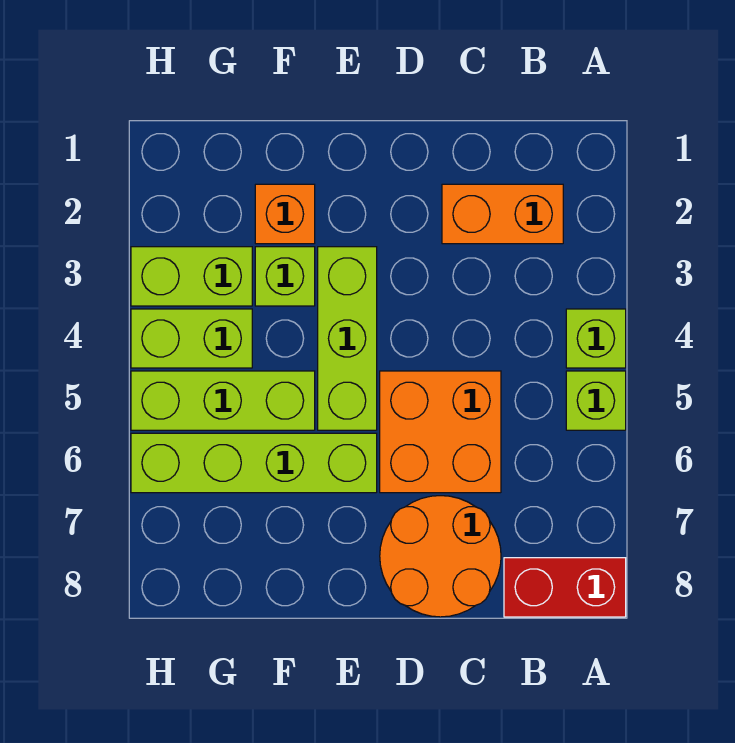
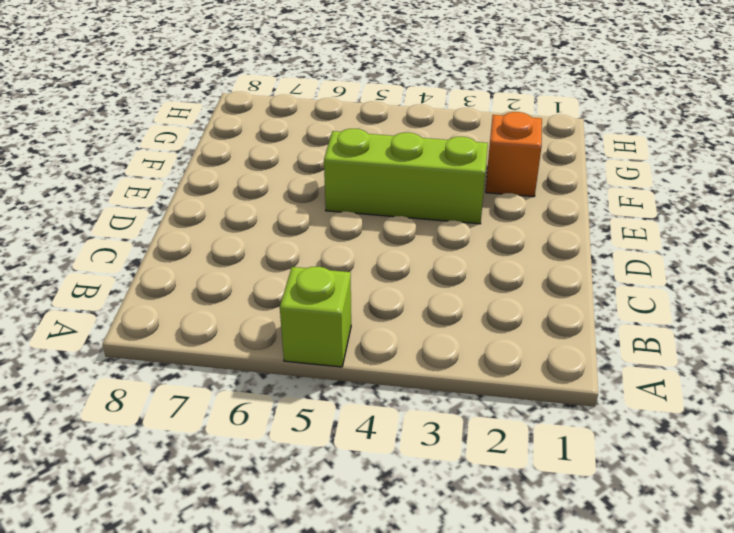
none -> lime 1x1 brick [566,309,626,368]
none -> red 1x2 brick [504,558,626,617]
none -> orange 1x2 brick [442,184,563,244]

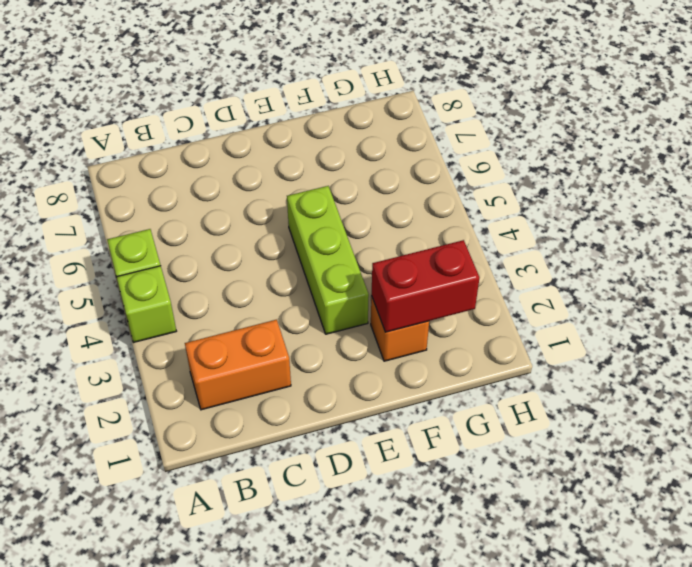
red 1x2 brick [371,240,479,332] -> red 1x2 brick moved to [504,558,626,617]
none -> orange 2x2 brick [380,371,501,493]
none -> orange 2x2 round brick [380,496,501,617]
none -> lime 1x4 brick [131,433,377,493]

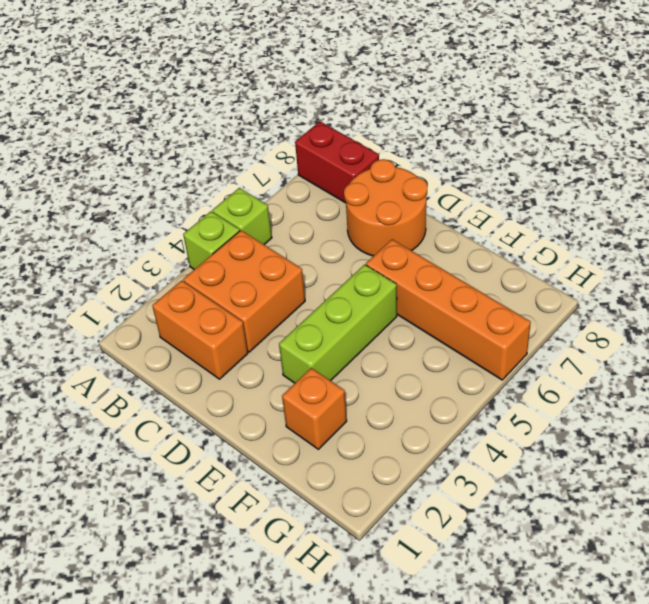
orange 2x2 brick [183,230,305,352] -> orange 2x2 brick moved to [380,371,501,493]
orange 1x4 brick [366,239,531,380] -> lime 1x4 brick [131,433,377,493]
none -> lime 1x1 brick [255,247,315,306]
none -> lime 1x3 brick [131,371,315,430]
none -> lime 1x2 brick [131,247,252,306]

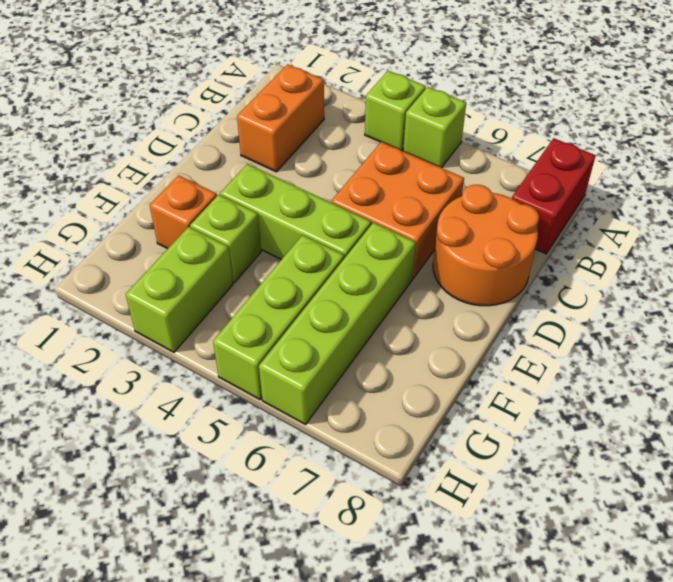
none -> lime 1x2 brick [131,309,252,368]

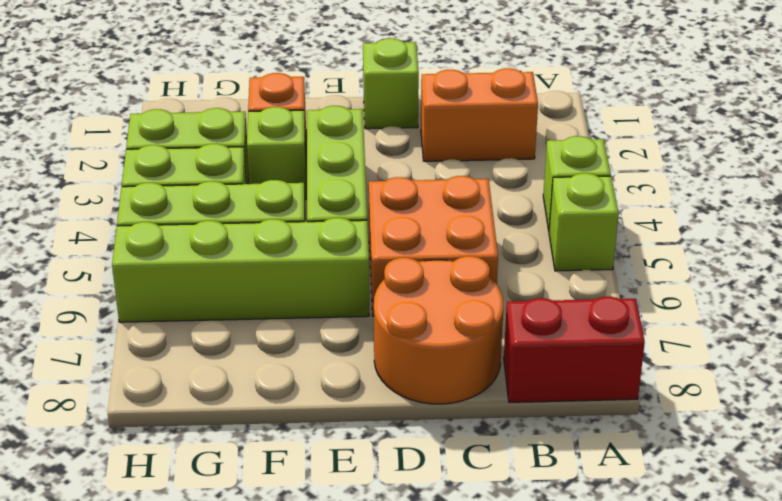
lime 1x1 brick [363,38,419,129] -> none

